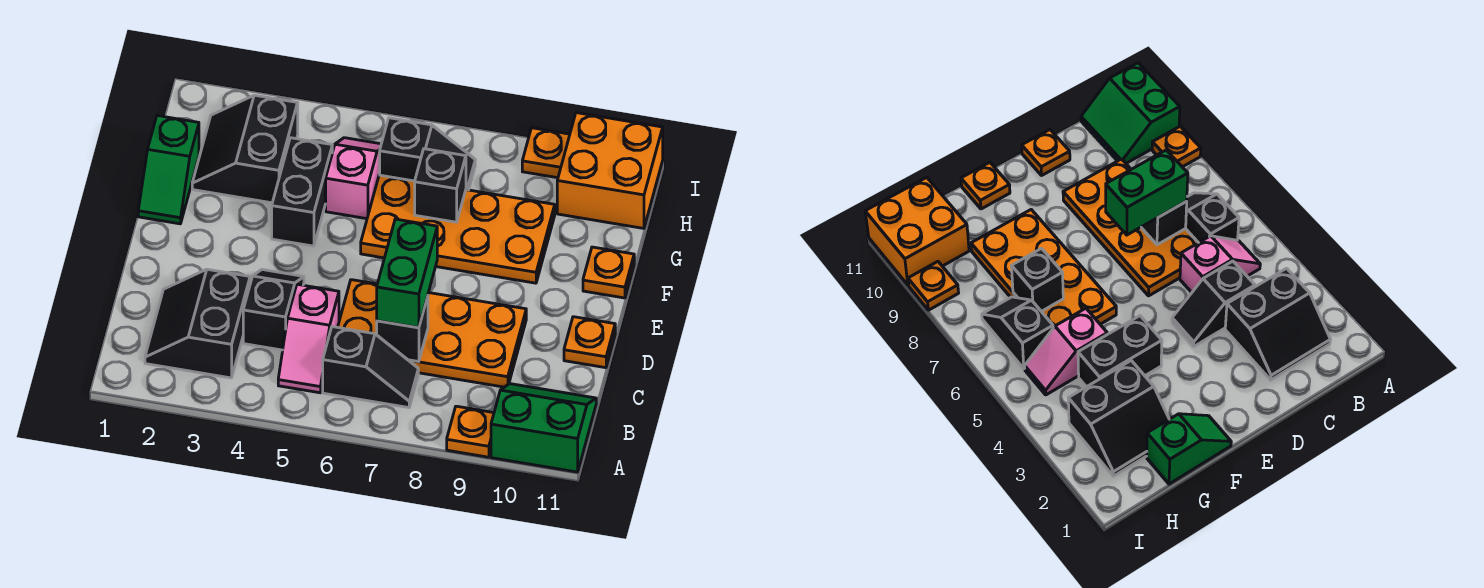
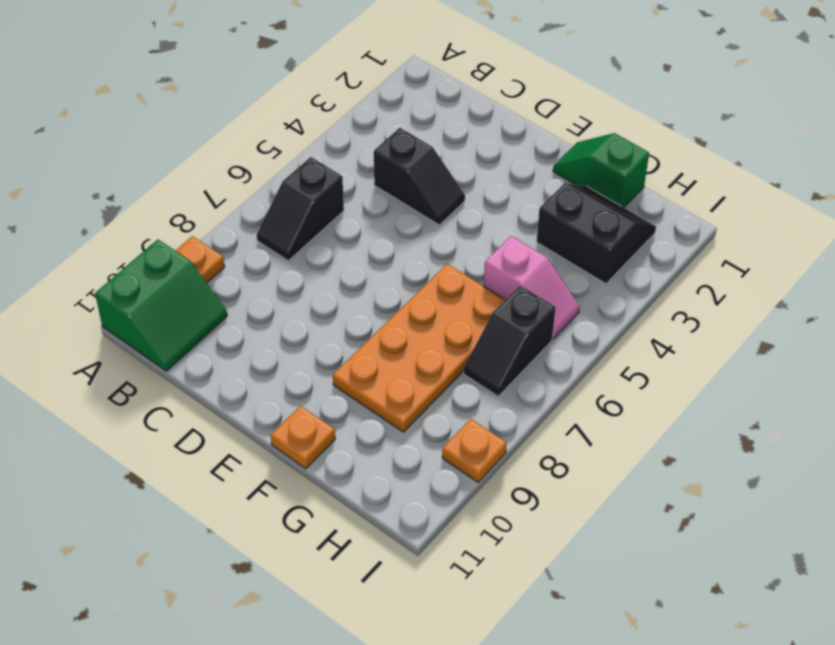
none -> black 2x2 slope [145,269,250,378]
none -> pink 1x2 slope [278,284,339,393]
none -> orange 2x4 plate [338,280,526,387]

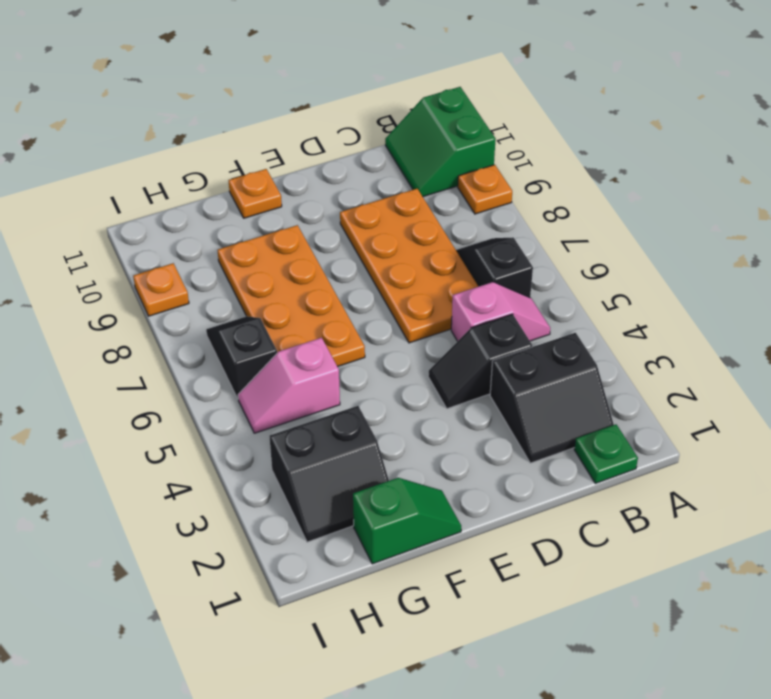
green 1x1 plate [574,424,638,483] -> none
none -> orange 1x1 plate [564,317,615,368]
none -> black 1x2 brick [272,138,332,246]
none -> orange 2x2 brick [557,113,663,228]

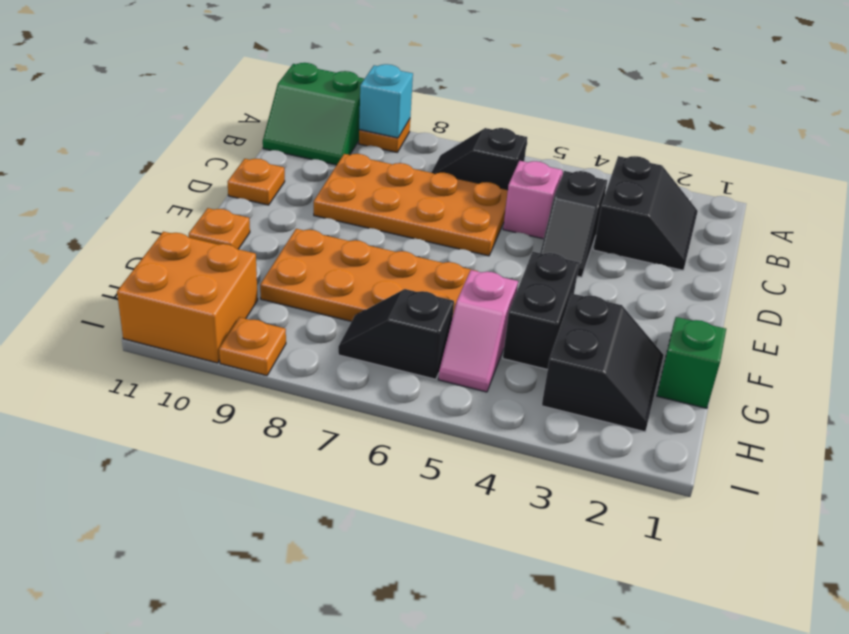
cyan 1x1 brick [359,64,413,138] -> none
none -> black 1x1 brick [377,296,428,362]
none -> black 1x1 brick [415,149,466,222]
none -> green 1x2 brick [377,219,437,328]

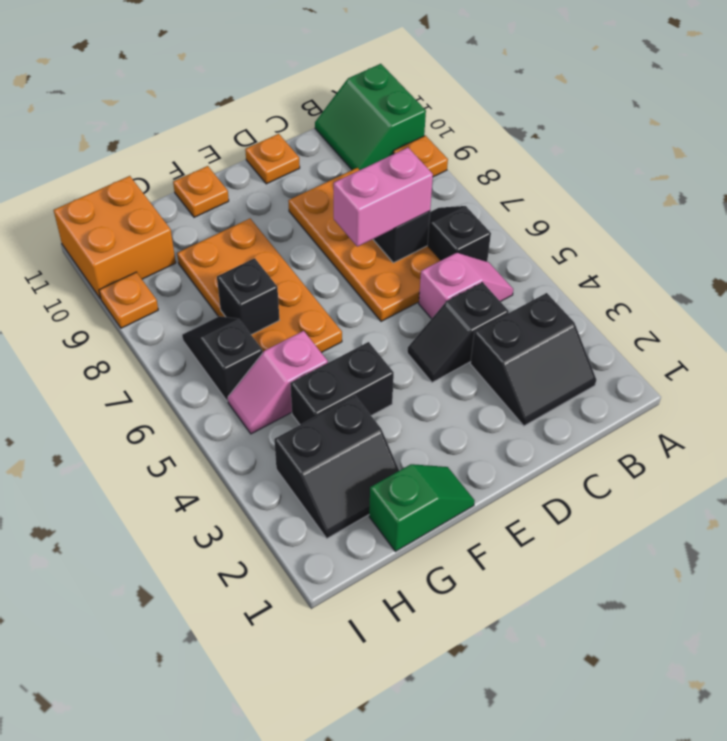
pink 1x2 brick [334,148,433,247] -> green 1x2 brick [377,219,437,328]

